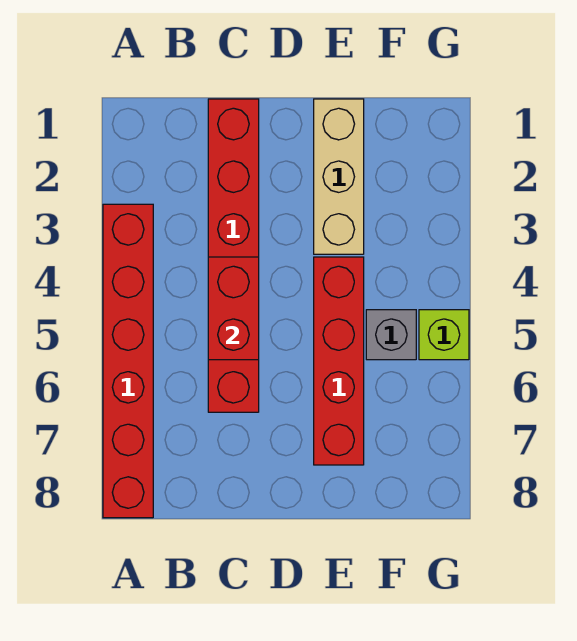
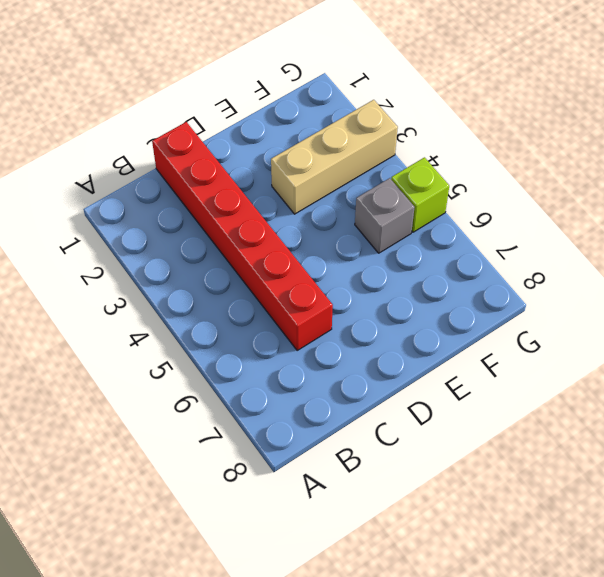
tan 1x3 brick [271,100,398,214] -> tan 1x3 brick turned to [314,99,364,254]
none -> red 1x6 brick [103,204,153,518]
none -> red 1x4 brick [314,257,364,465]

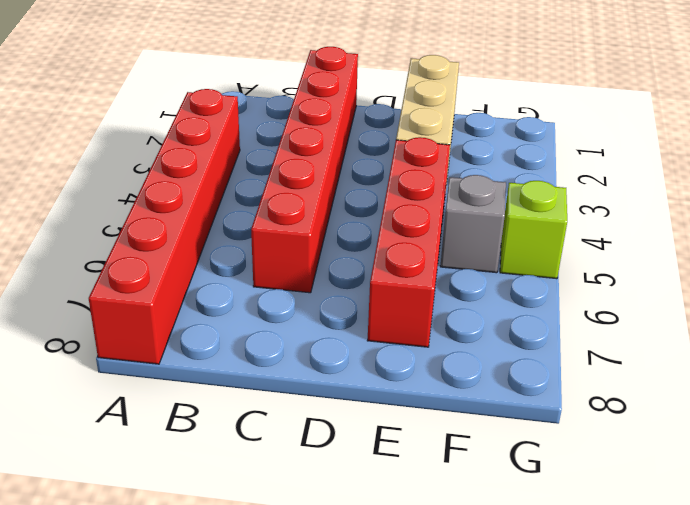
none -> red 1x2 brick [208,257,259,360]

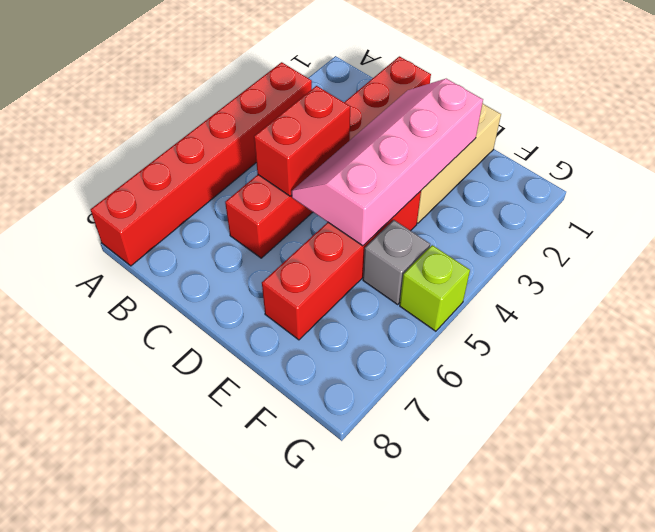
pink 2x4 slope [291,79,483,246] -> none

